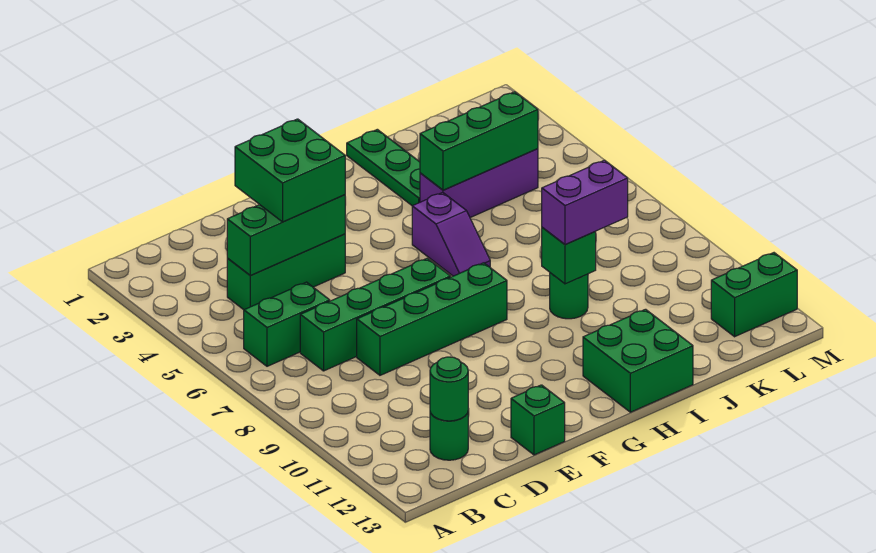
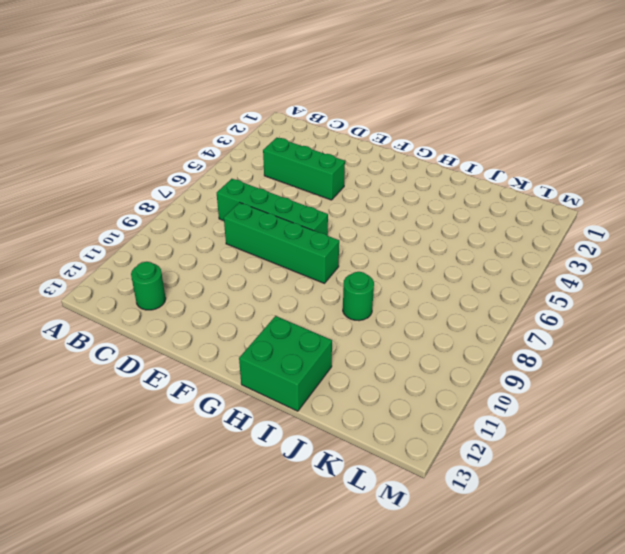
none -> green 1x2 brick [244,282,330,366]
none -> green 1x1 brick [511,385,565,455]
none -> purple 1x2 slope [412,192,490,276]

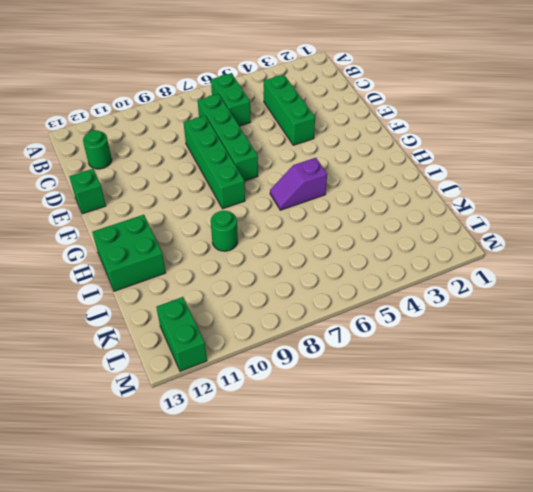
none -> green 1x3 plate [347,129,420,206]
none -> purple 1x3 brick [420,149,538,218]
none -> green 1x3 brick [227,195,345,275]

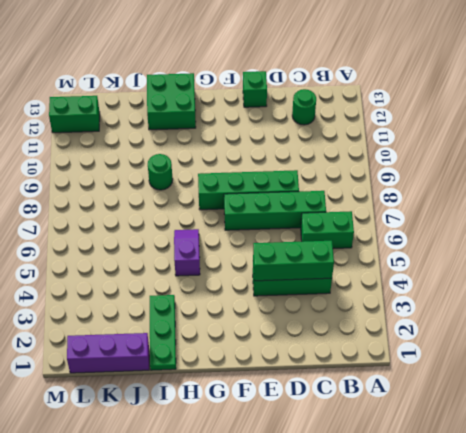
purple 1x3 brick [67,333,149,373] -> purple 1x3 brick moved to [420,149,538,218]
none -> green 1x1 round brick [430,357,468,421]
none -> green 1x3 brick [420,92,538,190]
none -> green 1x1 brick [542,227,596,284]

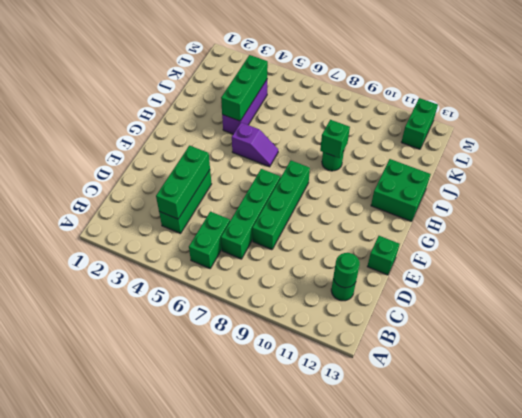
none -> green 1x3 plate [347,129,420,206]
none -> green 2x2 brick [235,119,345,222]
none -> purple 1x2 brick [542,160,628,244]

